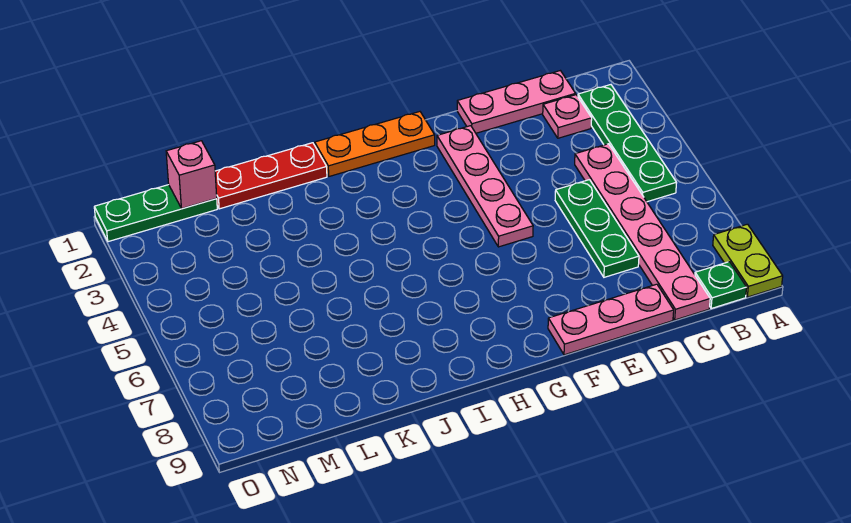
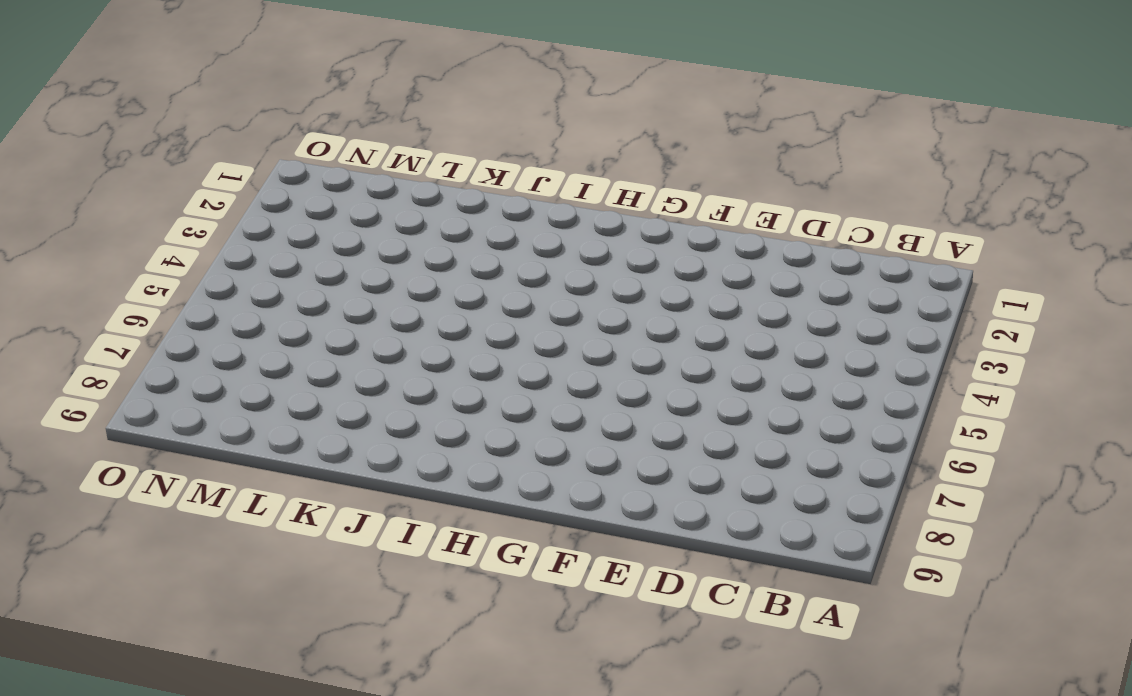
none -> lime 1x2 plate [713,224,783,297]
none -> green 1x4 plate [578,85,677,202]
none -> green 1x1 plate [695,262,747,309]

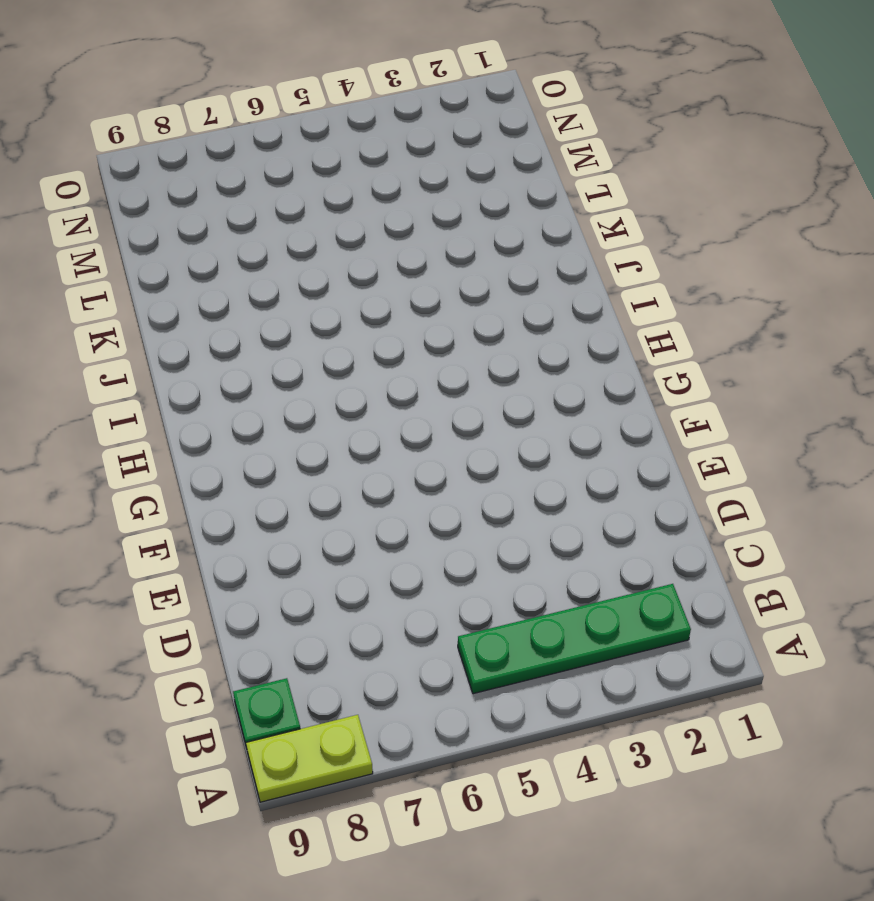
none -> pink 1x3 plate [457,71,576,133]
none -> pink 1x1 plate [543,95,592,138]
none -> pink 1x6 plate [575,144,710,320]

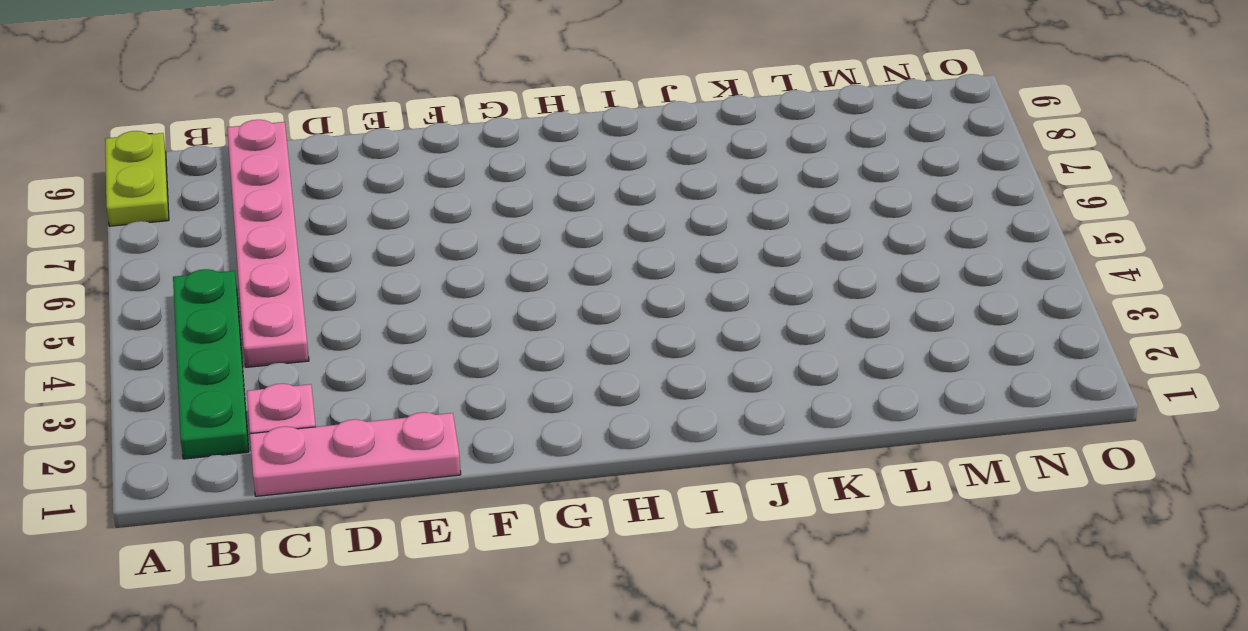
none -> green 1x1 plate [695,262,747,309]
none -> green 1x3 plate [555,180,639,277]
none -> pink 1x3 plate [548,284,674,355]

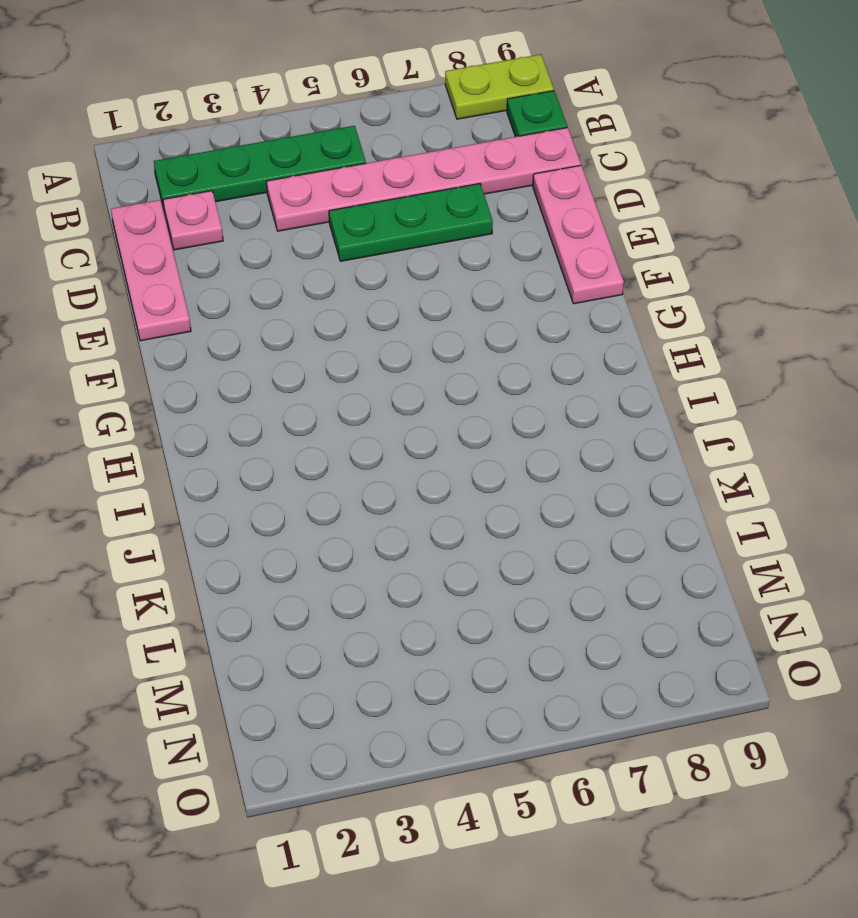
none -> pink 1x4 plate [437,126,533,247]
none -> orange 1x3 plate [315,112,435,176]
none -> red 1x3 plate [215,143,327,209]

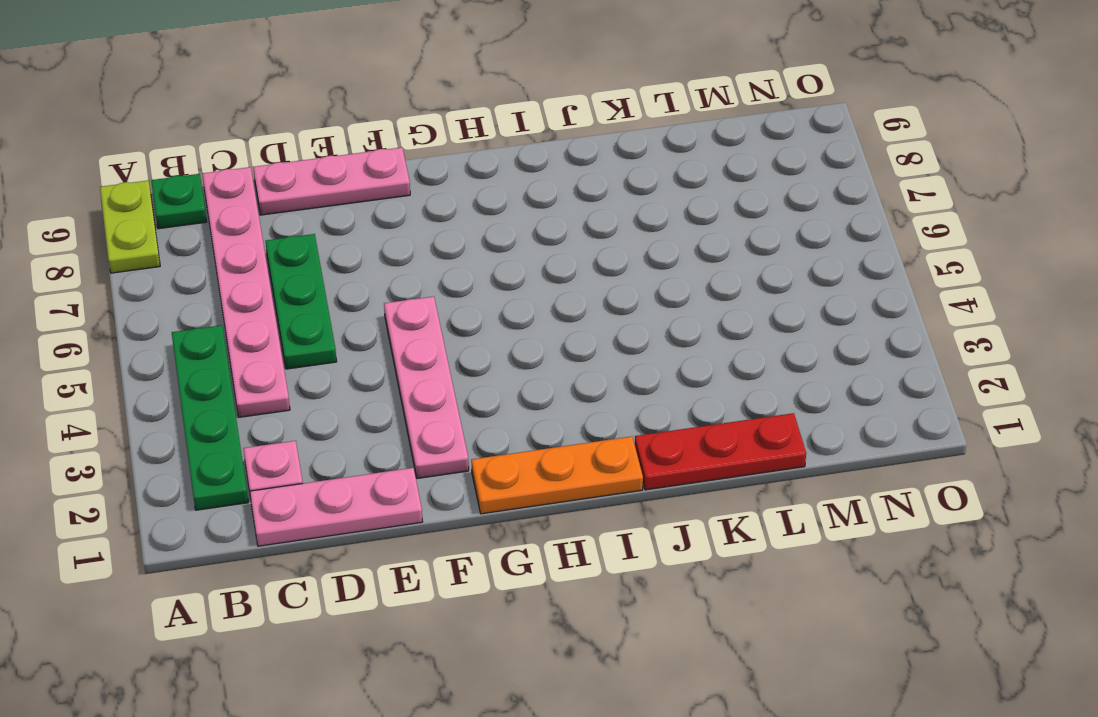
none -> green 1x3 plate [94,185,217,242]
none -> pink 1x1 brick [166,141,217,209]

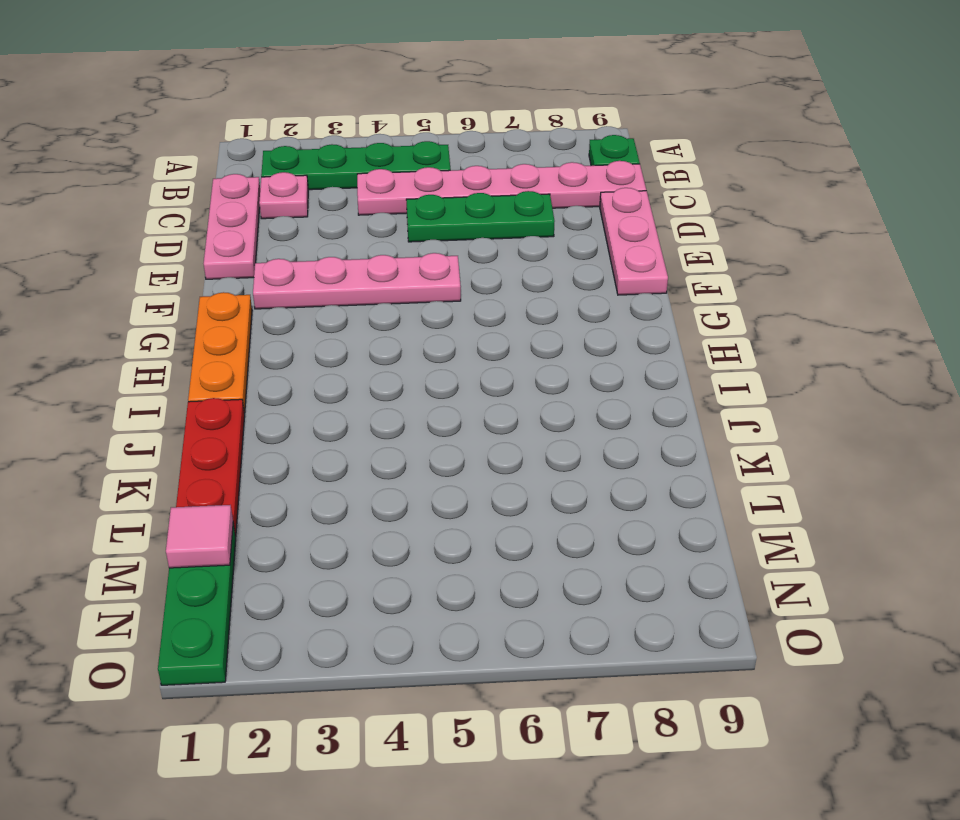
pink 1x1 tile [166,505,233,568] -> pink 1x1 brick [166,141,217,209]
none -> lime 1x2 plate [713,224,783,297]

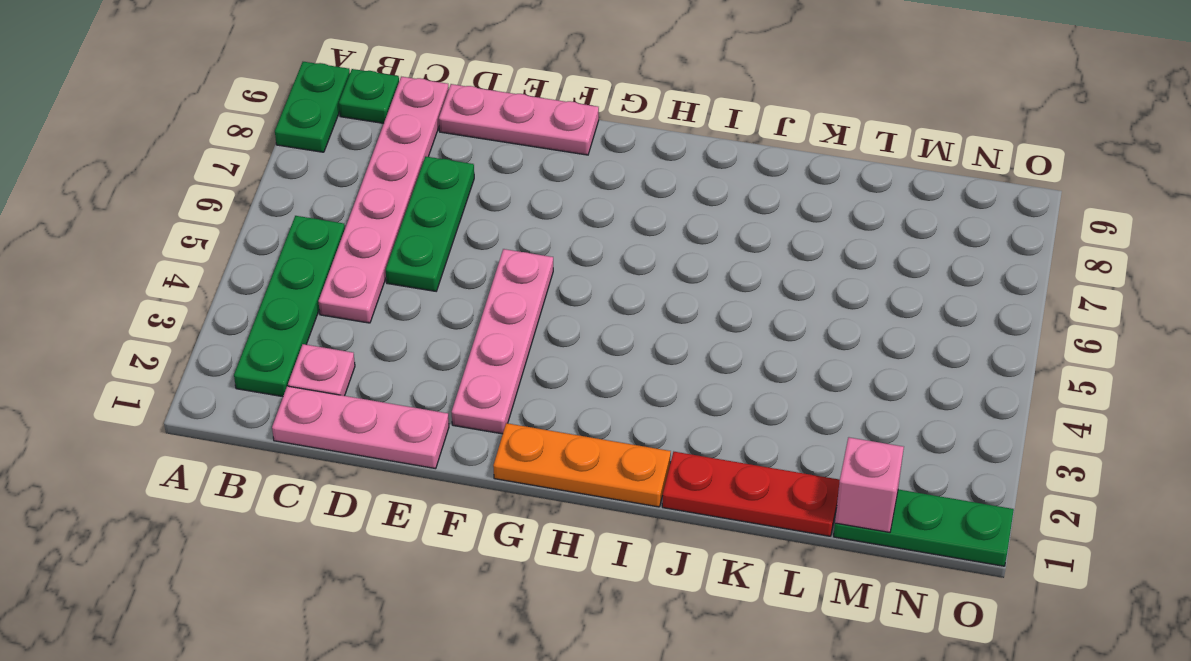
green 1x2 plate [275,62,350,152] -> lime 1x2 plate [713,224,783,297]

